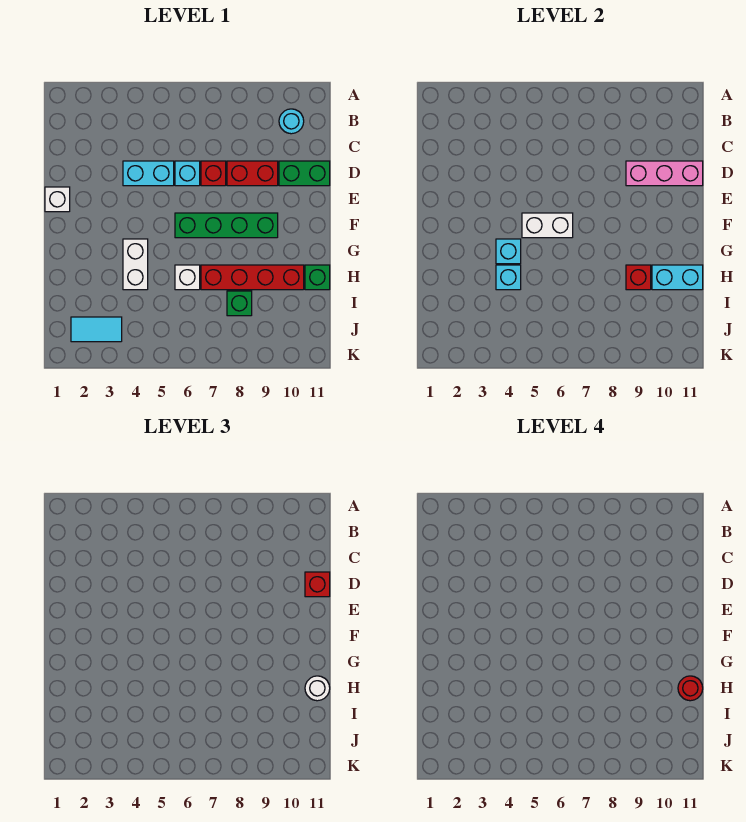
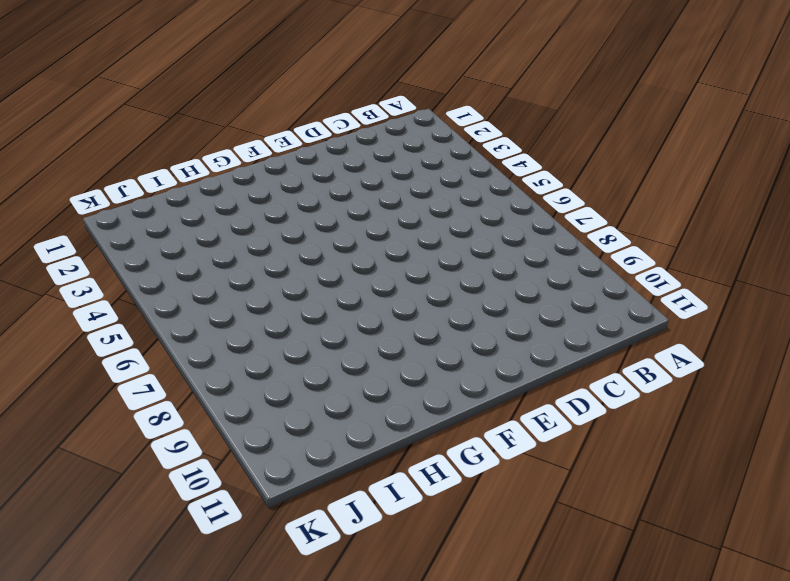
none -> cyan 1x1 round brick [279,109,304,134]
none -> cyan 1x2 brick [123,161,174,186]
none -> cyan 1x1 brick [175,161,200,186]

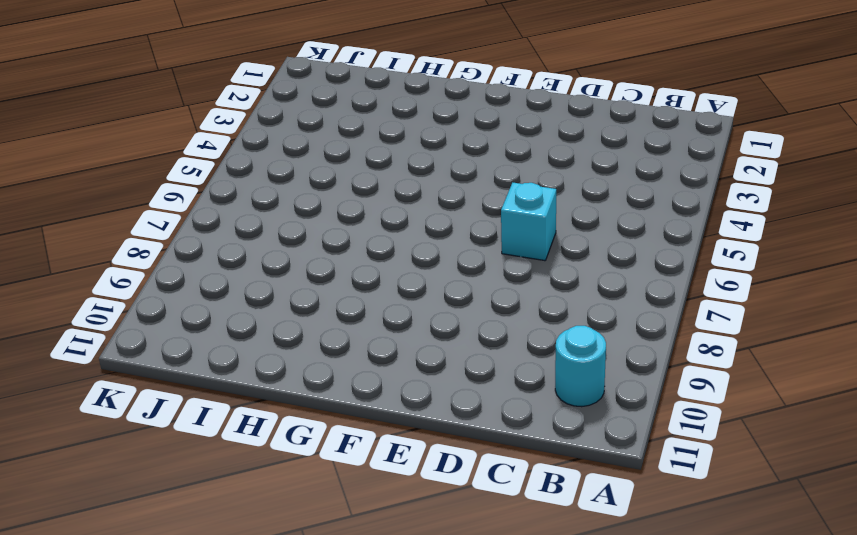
none -> cyan 1x2 brick [123,161,174,186]
none -> red 1x1 brick [201,161,226,186]
none -> red 1x2 brick [227,161,278,186]

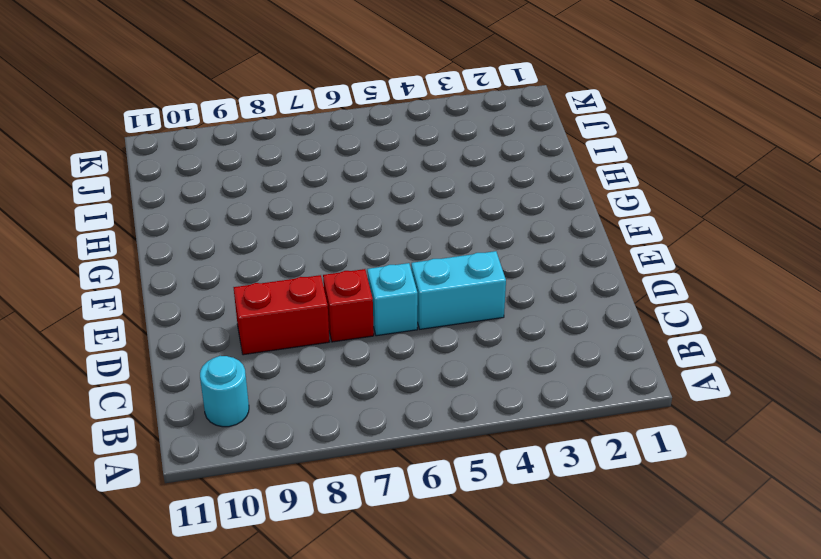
none -> green 1x2 brick [279,161,330,186]
none -> white 1x1 brick [45,187,70,212]
none -> green 1x4 brick [175,213,278,238]

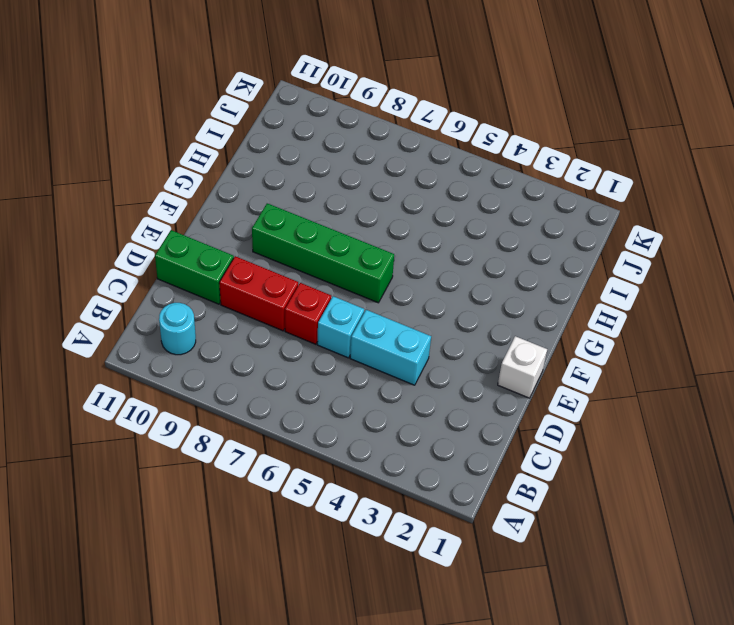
none -> white 1x2 brick [123,239,148,290]
none -> white 1x1 brick [175,265,200,290]
none -> red 1x4 brick [201,265,304,290]

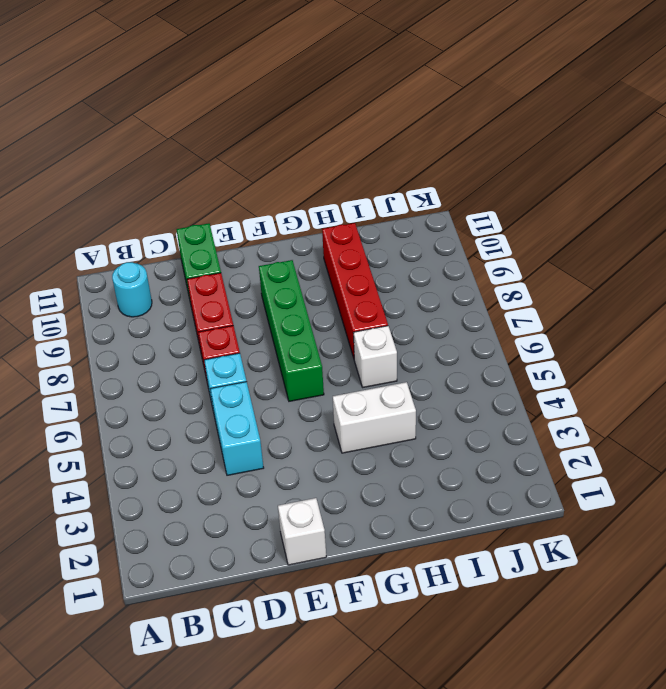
none -> green 1x1 brick [305,265,330,290]
none -> green 1x1 brick [227,291,252,316]
none -> cyan 1x2 tile [71,317,122,342]

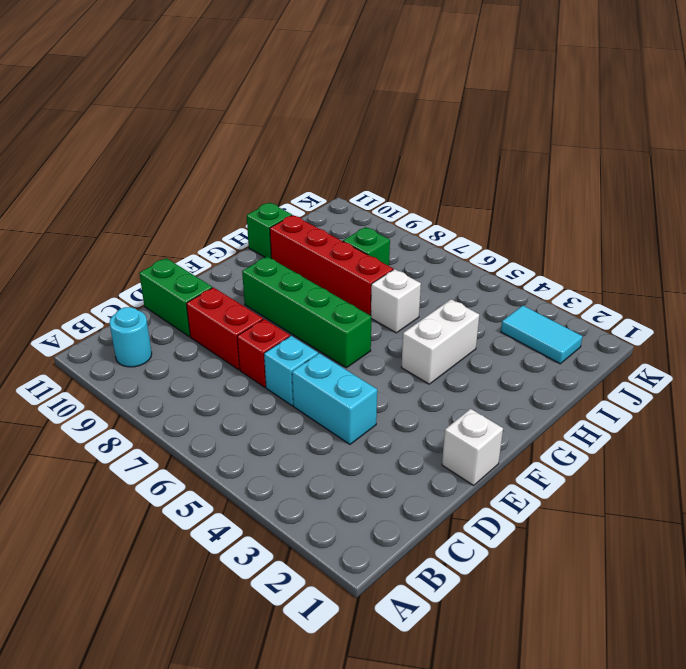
none -> pink 1x3 brick [626,161,703,186]
none -> white 1x2 brick [522,213,573,238]
none -> cyan 1x1 brick [496,239,521,264]

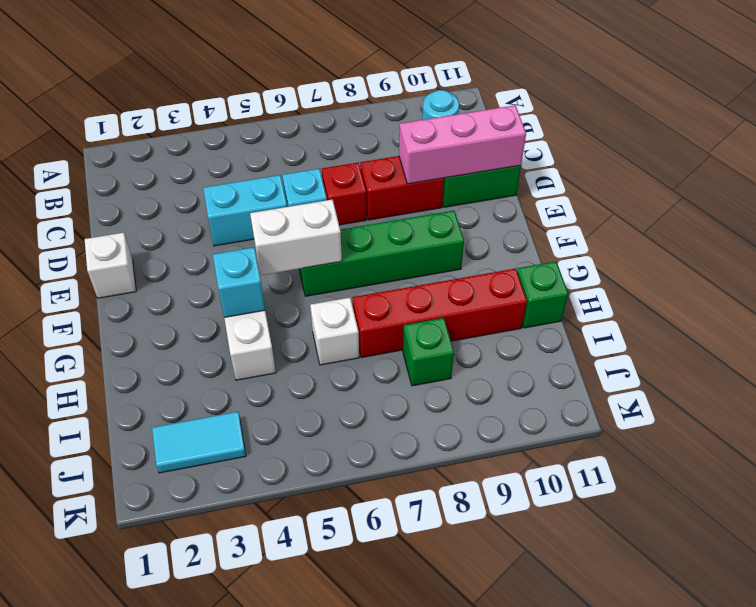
none -> cyan 1x1 brick [496,265,521,290]
none -> red 1x1 brick [626,265,651,290]
none -> cyan 1x2 brick [652,265,703,290]

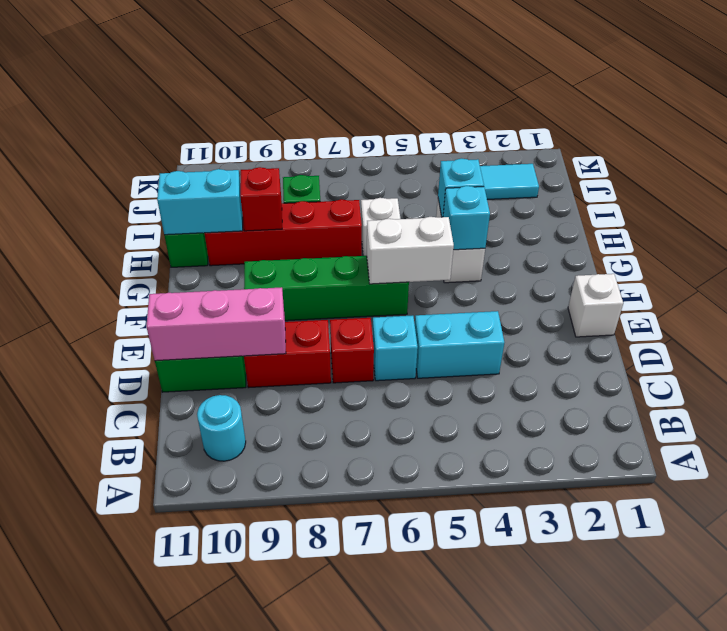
none -> red 1x1 brick [305,572,330,597]
none -> white 1x1 round brick [305,676,330,701]
none -> red 1x1 round brick [678,676,703,701]

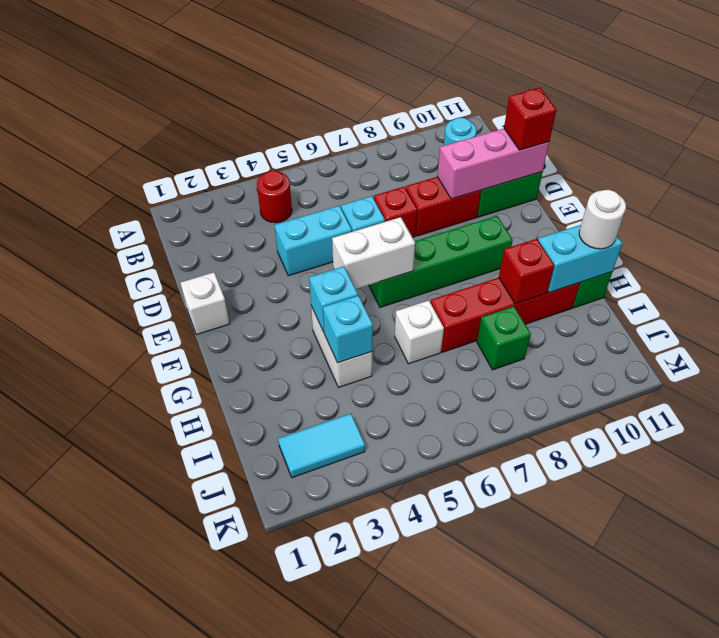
red 1x1 round brick [257,171,292,223] -> red 1x1 round brick moved to [678,676,703,701]

